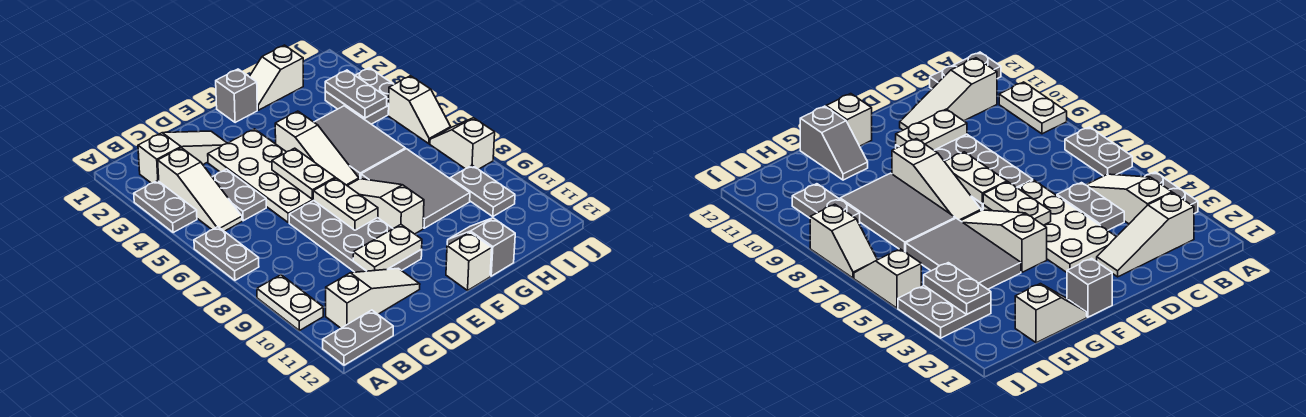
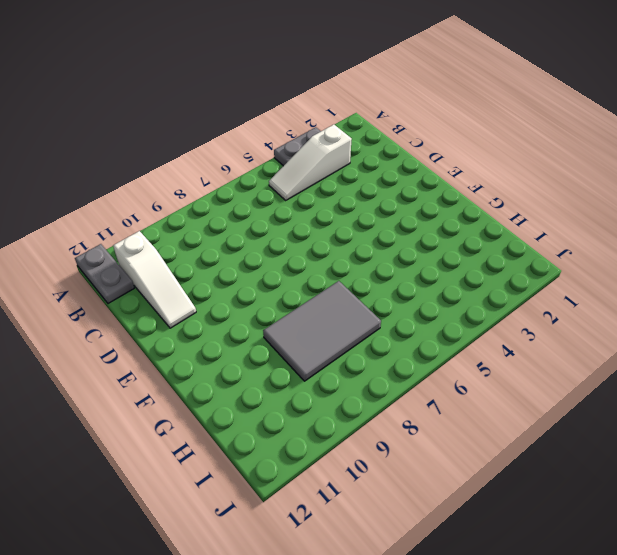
none -> grey 1x2 plate [194,227,259,280]
none -> white 1x2 plate [257,275,323,331]
none -> white 1x3 slope [138,131,227,183]

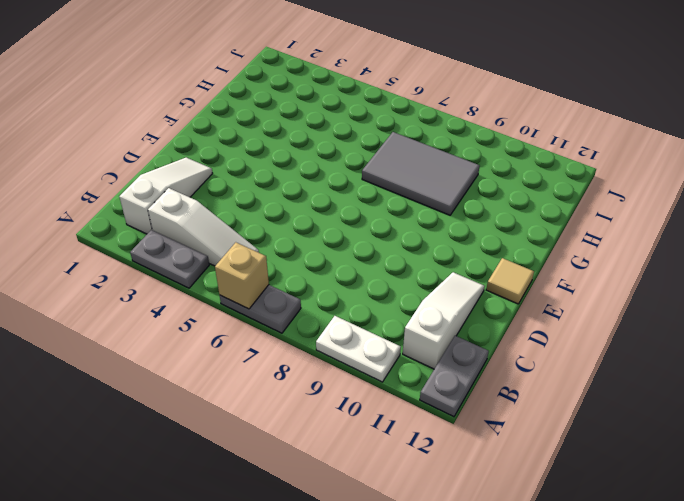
tan 1x1 brick [215,242,269,309] -> none
tan 1x1 tile [486,258,534,304] -> none
none -> grey 1x2 plate [213,169,266,221]
none -> white 2x4 plate [208,129,313,223]
none -> grey 2x4 plate [289,200,422,272]

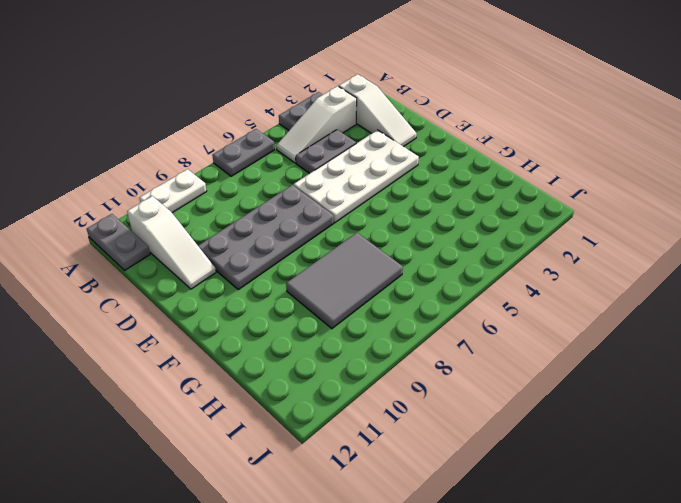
none -> grey 1x1 brick [216,69,257,123]
none -> white 1x3 slope [275,111,359,186]
none -> white 1x3 slope [348,179,424,234]

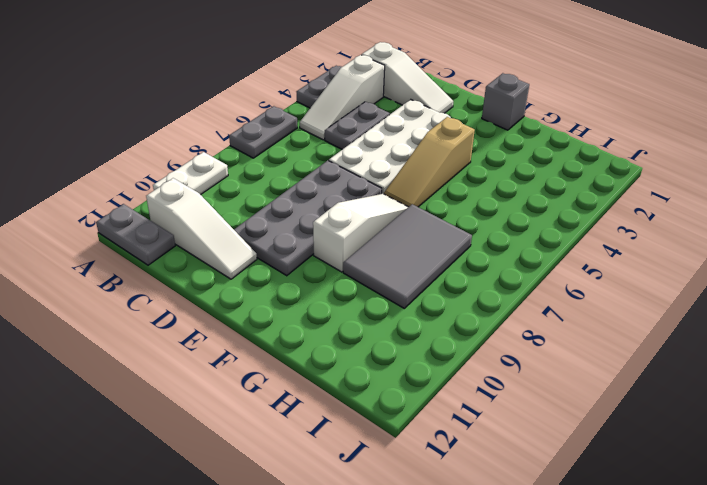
tan 1x3 slope [384,117,475,207] -> white 1x3 slope [275,111,359,186]
none -> white 1x1 brick [446,232,492,290]
none -> white 1x2 slope [249,45,303,110]
none -> grey 2x3 tile [314,106,405,179]

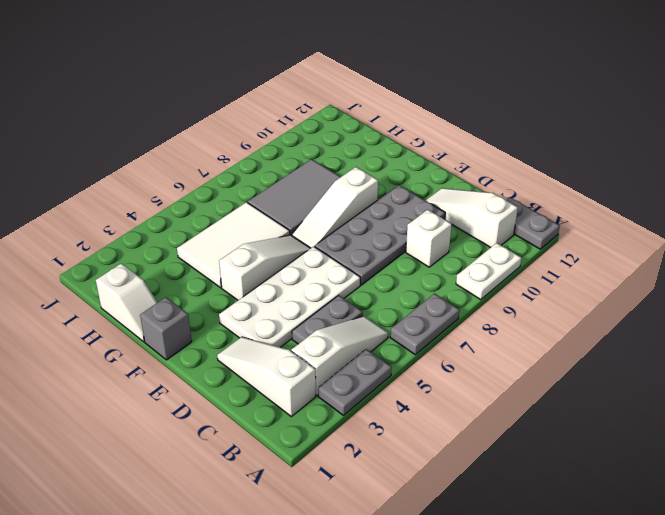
white 1x1 brick [406,210,452,267] -> white 1x1 brick moved to [446,232,492,290]
white 2x3 tile [177,202,290,288] -> grey 2x3 tile [314,106,405,179]
none -> grey 1x2 slope [447,218,515,276]
none -> grey 2x2 plate [325,68,394,124]
none -> grey 1x2 plate [450,165,515,217]

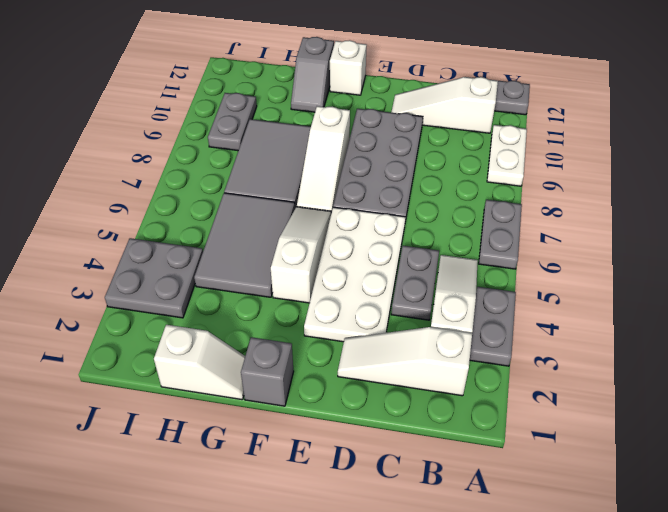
none -> white 1x2 slope [388,76,451,144]
none -> white 1x2 slope [430,118,495,169]
none -> white 1x2 plate [353,225,422,271]

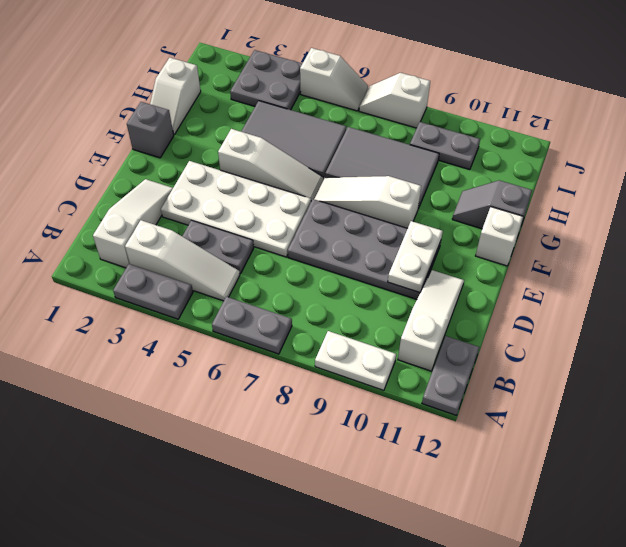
none -> white 1x2 plate [272,148,335,199]
none -> white 1x2 plate [313,178,378,230]
none -> grey 1x2 plate [325,70,387,118]

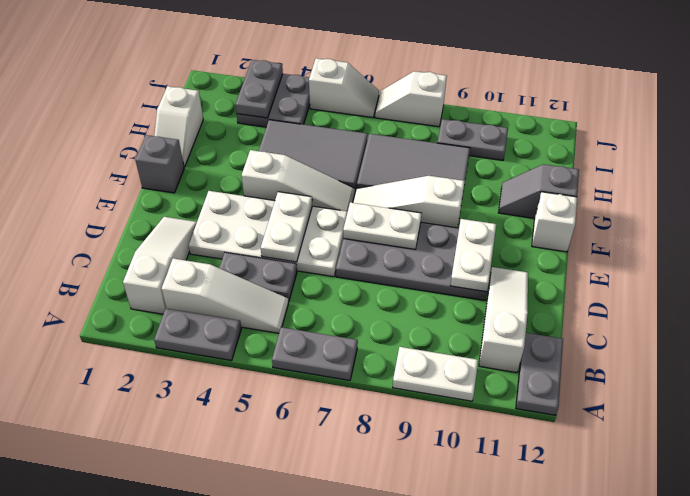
white 1x2 plate [261,192,312,262] -> white 1x2 plate turned to [272,148,335,199]
grey 1x2 plate [235,60,283,118] -> grey 1x2 plate turned to [325,70,387,118]

